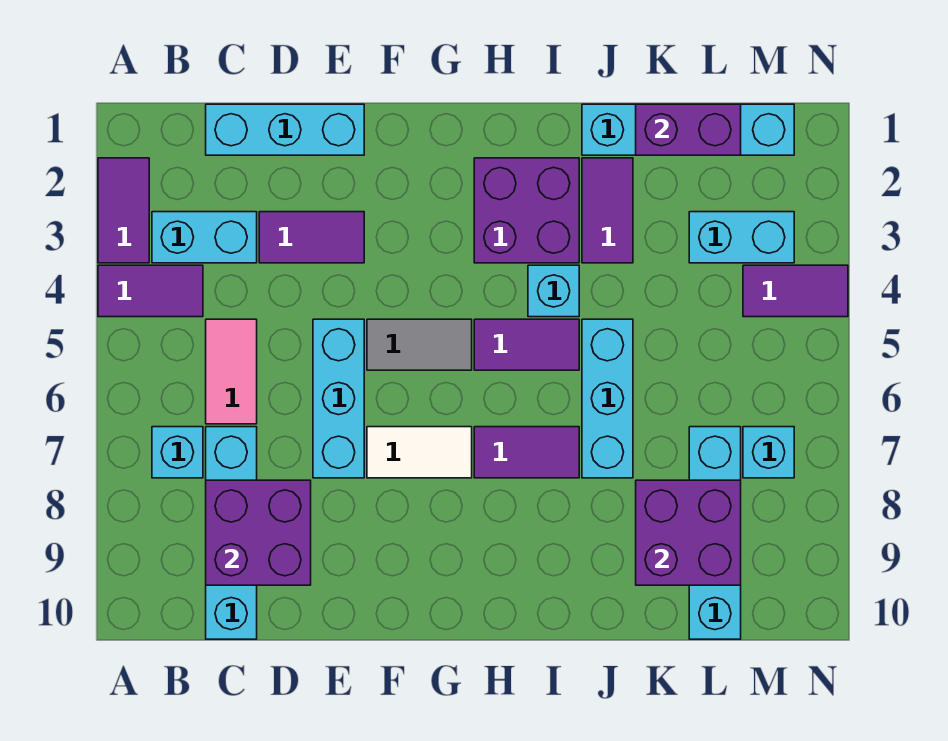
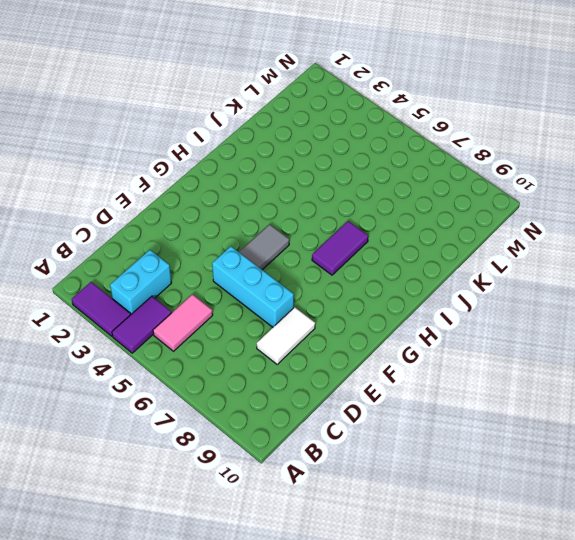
pink 1x2 tile [153,294,213,351] -> pink 1x2 tile turned to [206,319,257,424]
white 1x2 tile [257,307,315,364] -> white 1x2 tile moved to [367,427,472,478]
none -> cyan 1x1 brick [152,427,203,478]
none -> cyan 1x3 brick [206,104,364,155]
none -> cyan 1x4 brick [206,427,257,639]

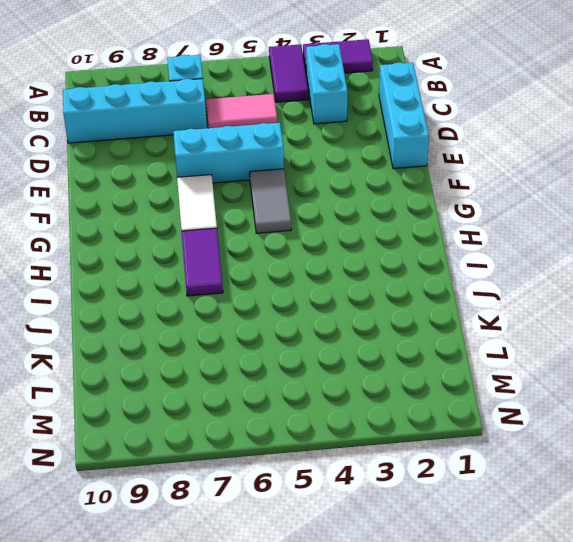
none -> purple 1x2 tile [259,212,364,263]
none -> purple 2x2 brick [474,158,579,263]
none -> purple 1x2 tile [474,319,579,370]

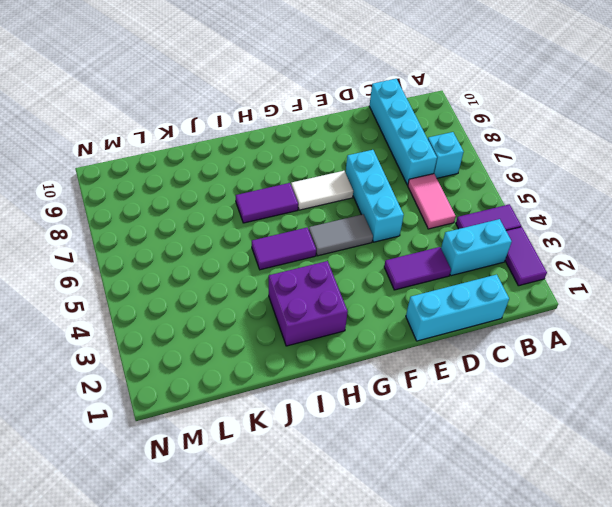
none -> cyan 1x1 brick [528,265,579,317]
none -> cyan 1x4 brick [582,104,794,155]
none -> purple 1x2 tile [582,158,633,263]

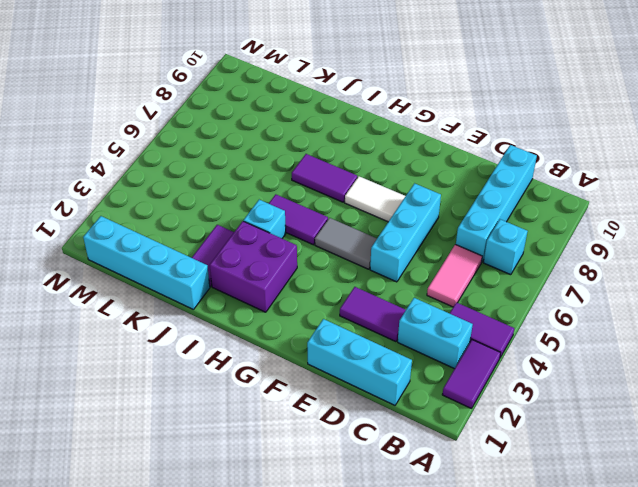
none -> cyan 1x3 brick [582,319,633,478]
none -> cyan 1x2 brick [689,212,794,263]
none -> cyan 1x4 brick [689,427,741,639]

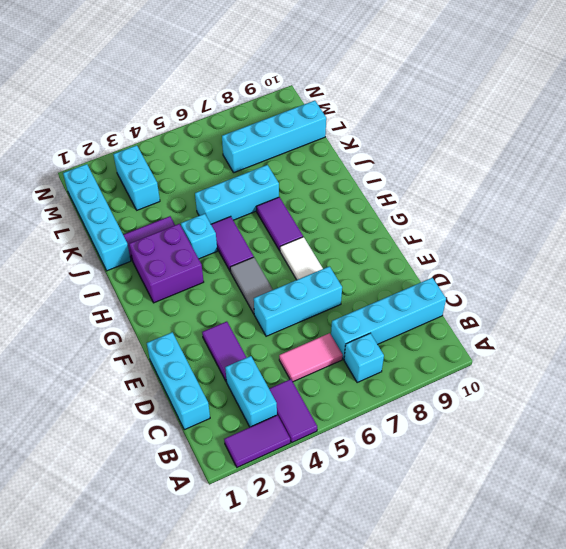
none -> purple 1x2 tile [743,265,848,317]
none -> cyan 1x1 brick [743,427,794,478]
none -> purple 2x2 brick [206,480,311,585]

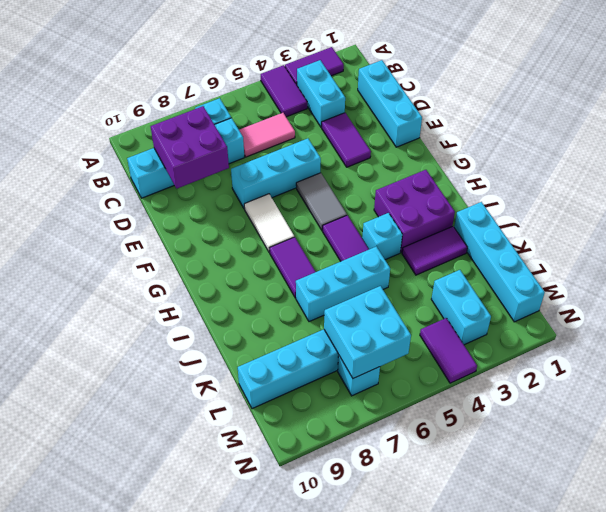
cyan 2x2 brick [324,286,411,378] -> none
none -> purple 1x2 brick [636,104,741,155]
none -> purple 2x2 brick [636,480,741,585]

